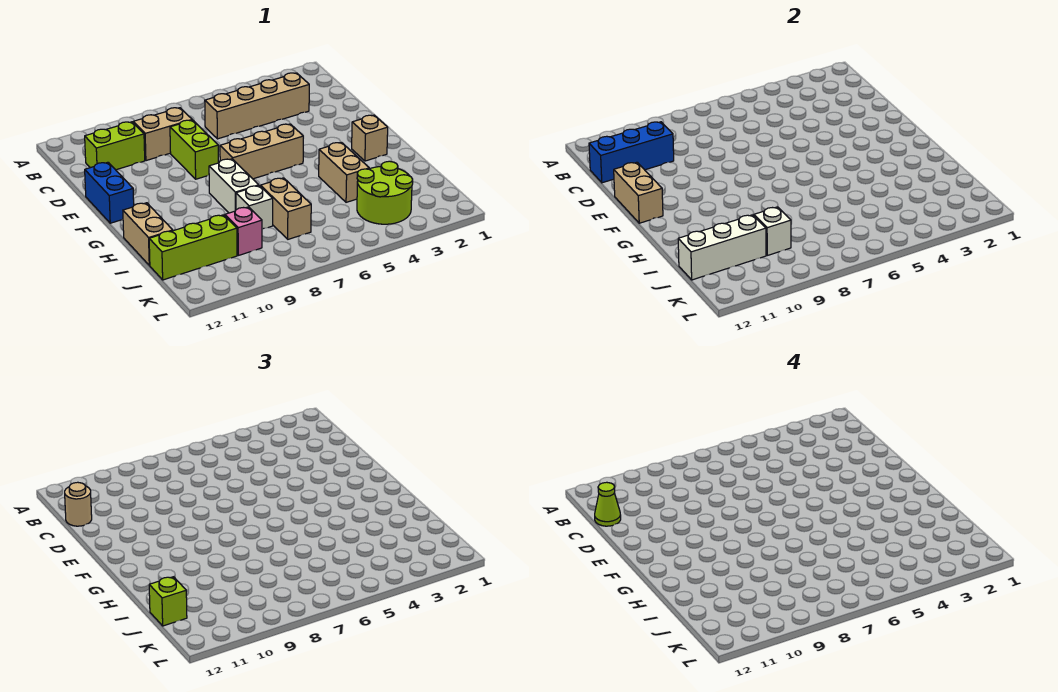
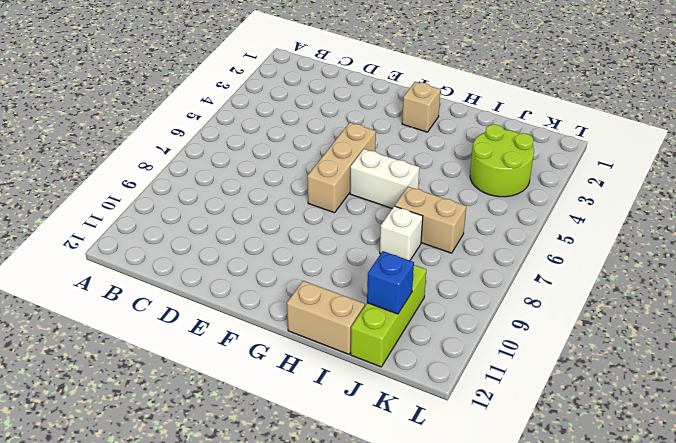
white 1x2 brick [350,149,419,208] -> white 1x2 brick moved to [209,159,259,213]
blue 1x1 brick [367,251,414,314] -> white 1x3 brick [678,215,766,280]
none -> tan 1x4 brick [205,73,309,139]
none -> tan 1x2 brick [133,108,192,161]
none -> lime 1x2 brick [85,122,145,170]

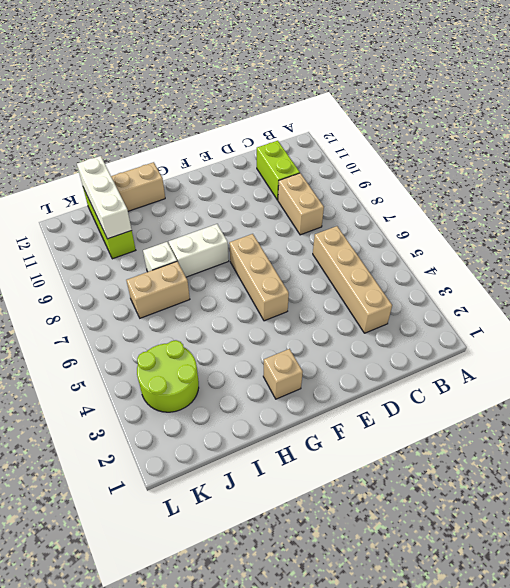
none -> lime 1x2 brick [170,120,218,179]
none -> blue 1x2 brick [85,162,134,223]
none -> tan 1x2 brick [319,142,369,202]

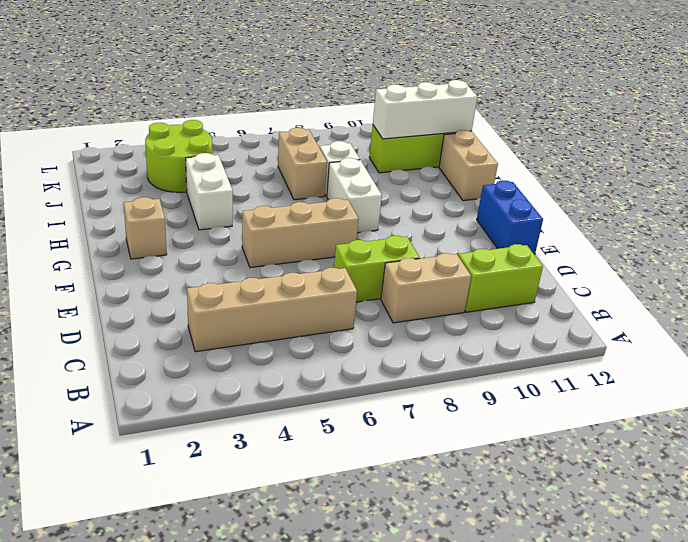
lime 1x2 brick [334,236,420,302] -> lime 1x2 brick turned to [170,120,218,179]
white 1x2 brick [186,153,233,230] -> tan 1x2 brick [319,142,369,202]
none -> pink 1x1 brick [225,207,262,255]
none -> blue 1x3 brick [589,122,674,183]
none -> tan 1x2 brick [614,162,663,223]

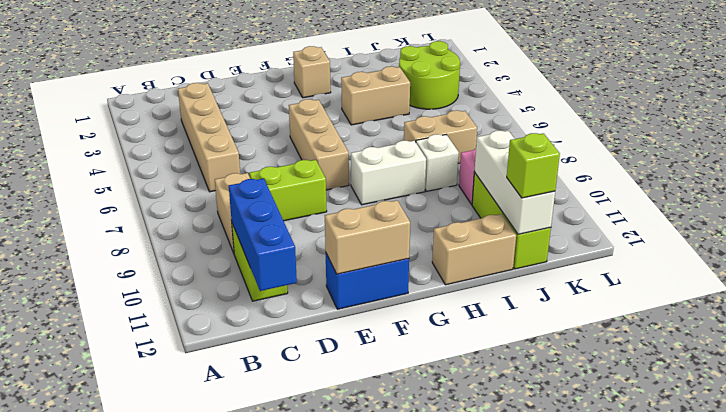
none -> white 1x1 brick [754,207,791,255]
none -> tan 1x1 round brick [65,482,92,526]
none -> lime 1x1 cone [595,482,621,526]

